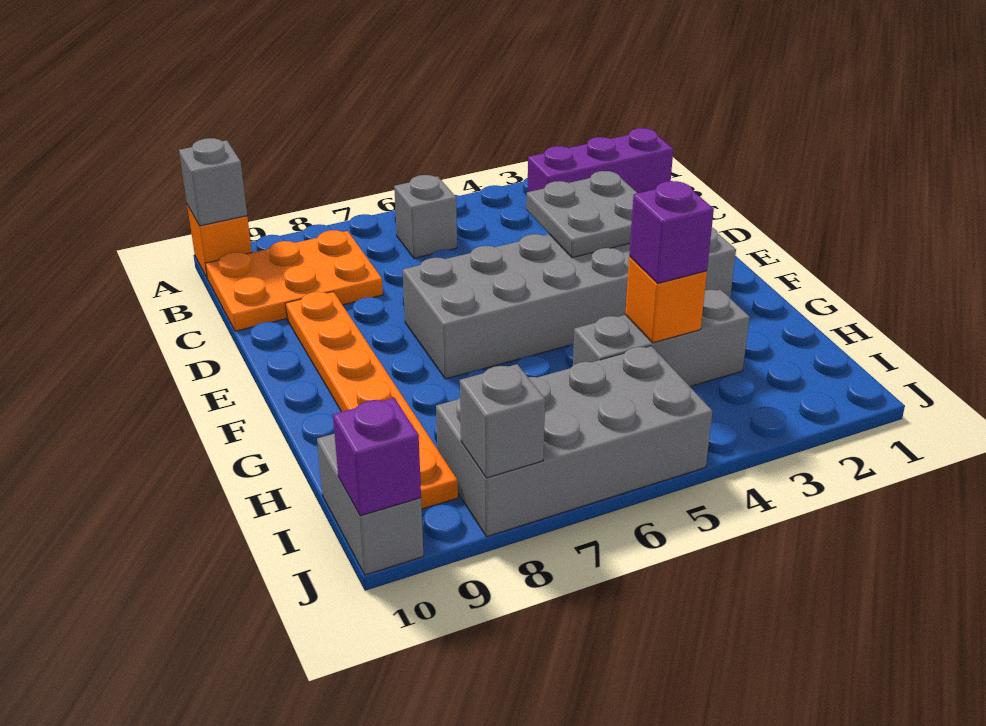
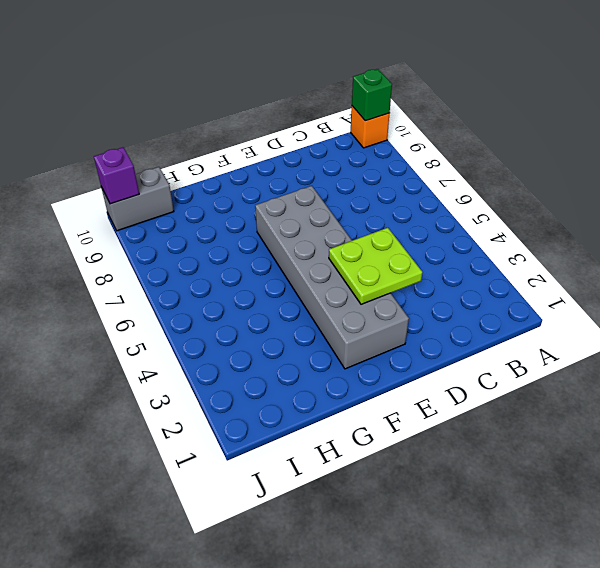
green 1x1 brick [352,69,392,121] -> grey 1x1 brick [179,138,247,226]
lime 2x2 plate [329,228,422,304] -> grey 2x2 plate [526,171,637,258]
none -> purple 1x3 brick [528,128,673,193]
none -> grey 1x1 brick [394,175,457,258]
none -> orange 2x3 plate [205,230,383,331]

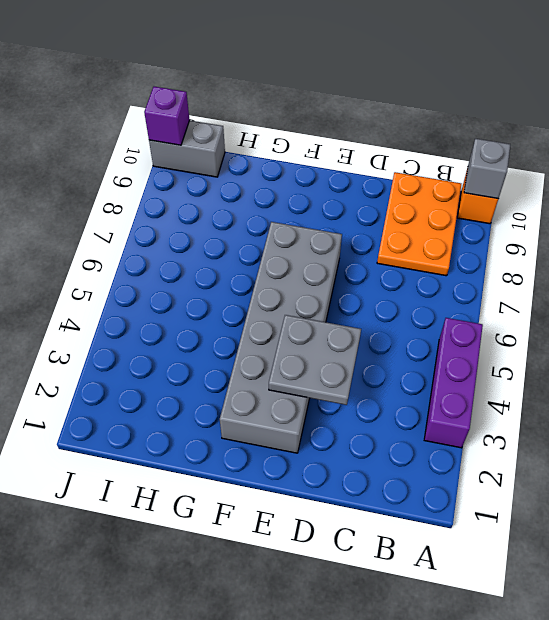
purple 1x3 brick [424,318,483,448] -> purple 1x3 brick moved to [528,128,673,193]
none -> grey 1x1 brick [394,175,457,258]
none -> orange 1x6 plate [285,292,458,509]
none -> grey 1x3 brick [573,290,750,386]

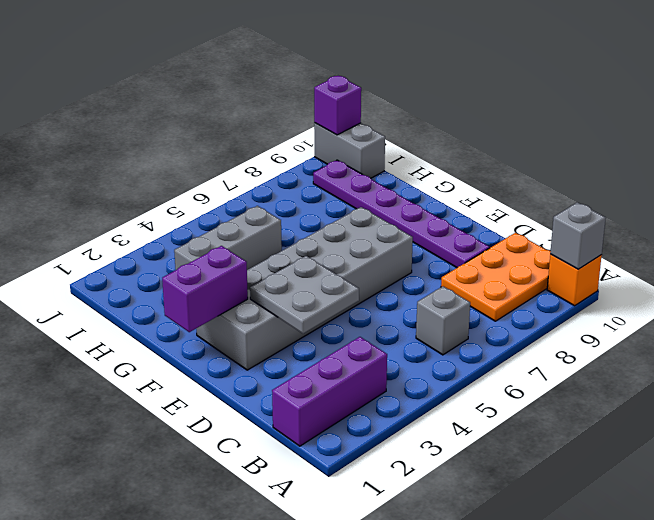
purple 1x6 plate [313,160,490,268] -> orange 1x6 plate [285,292,458,509]
purple 1x2 brick [162,246,248,332] -> none
none -> grey 2x4 brick [436,346,713,537]
none -> orange 1x1 brick [625,257,707,343]
none -> grey 1x1 brick [460,364,545,478]

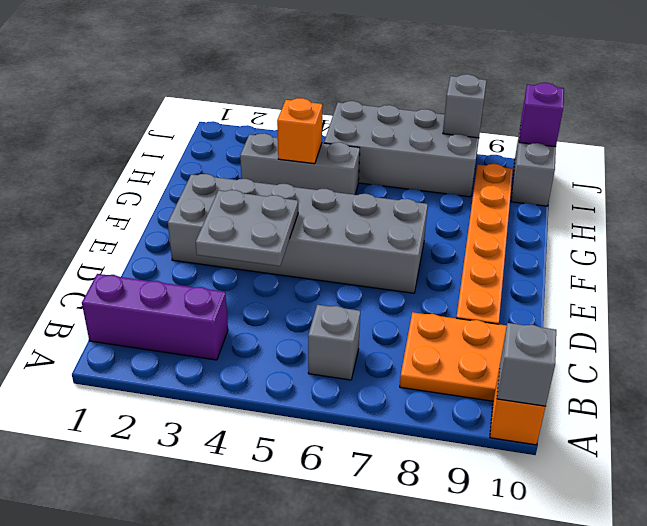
none -> purple 1x1 brick [629,181,714,283]

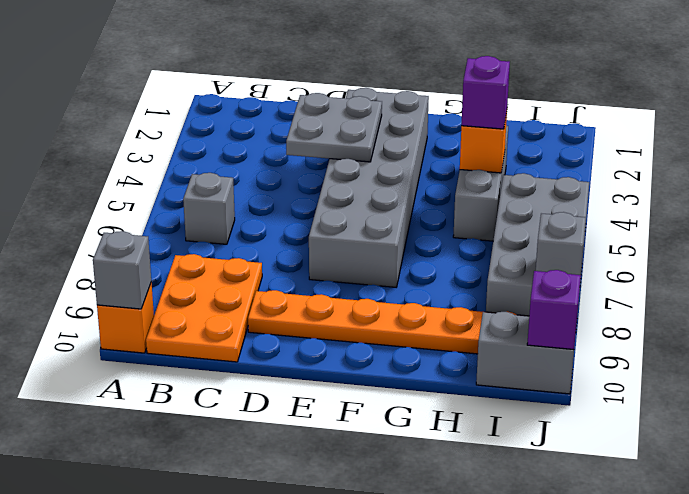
none -> purple 1x3 brick [528,128,673,193]

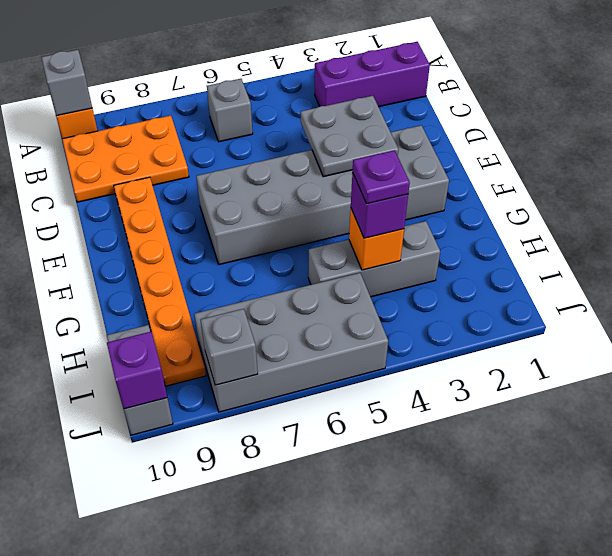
purple 1x1 plate [353,150,410,204] -> none

